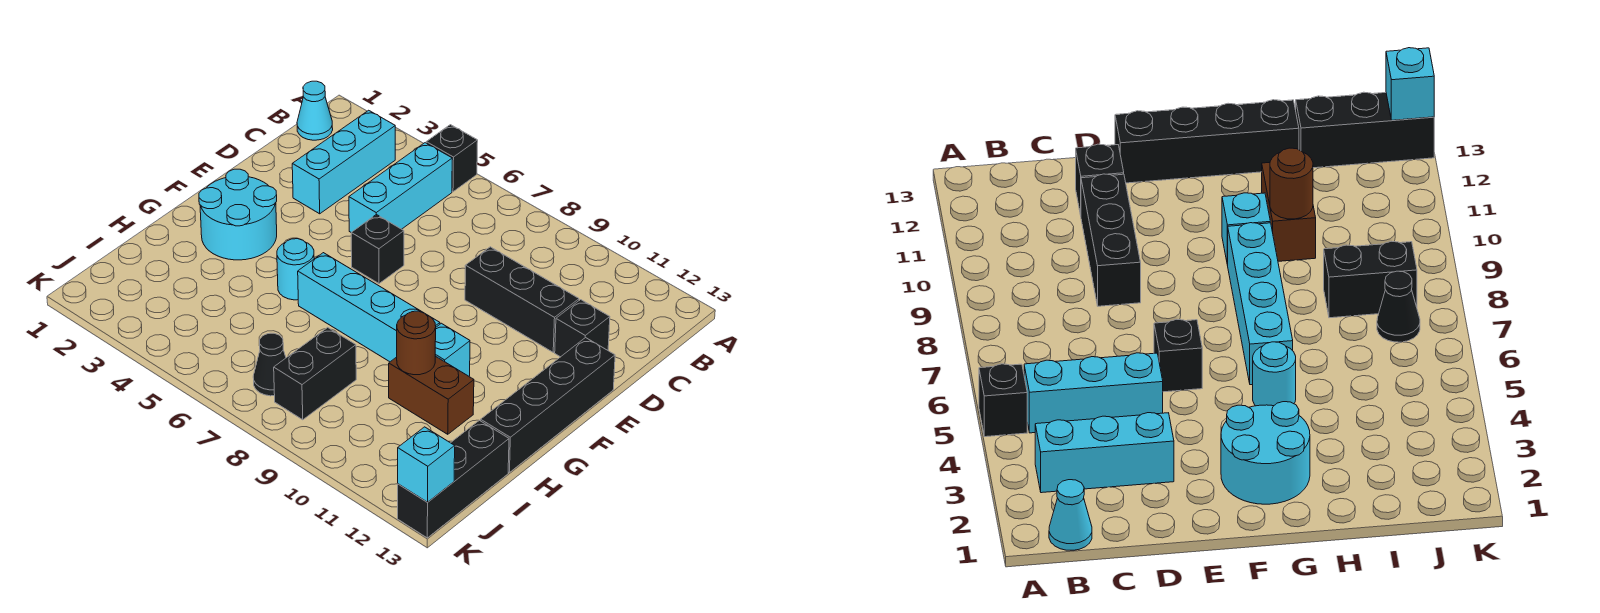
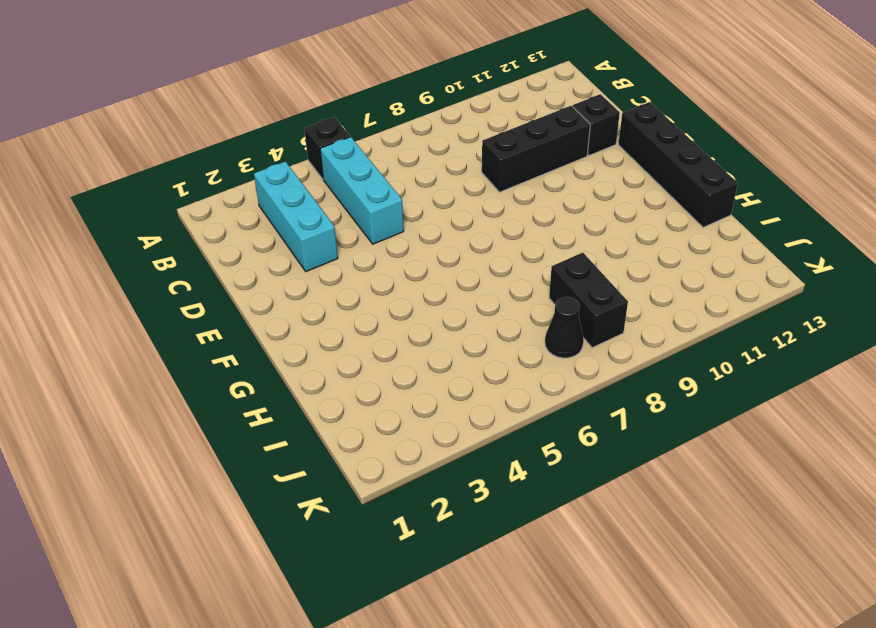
none -> cyan 1x1 cone [297,81,333,140]
none -> black 1x1 brick [351,215,404,284]
none -> cyan 2x2 round brick [199,169,277,260]

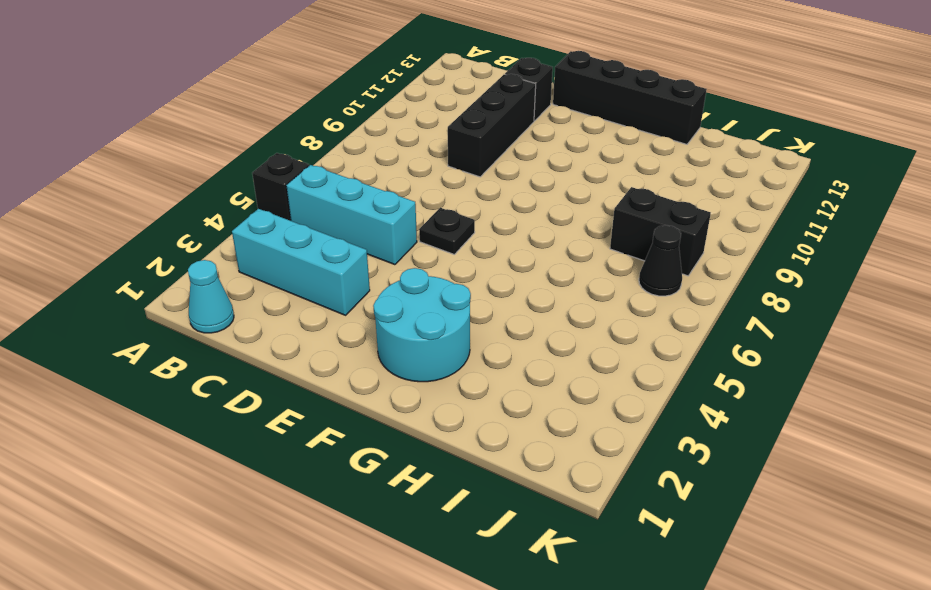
black 1x1 plate [419,208,475,255] -> black 1x1 brick [351,215,404,284]
none -> cyan 1x1 round brick [277,239,314,300]
none -> cyan 1x4 brick [298,253,440,362]
none -> cyan 1x1 brick [435,323,470,376]

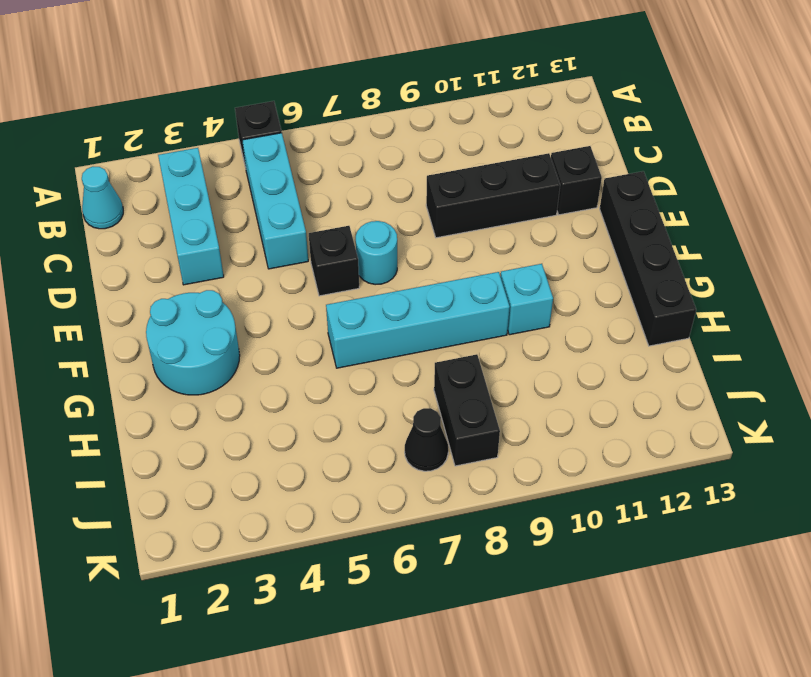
cyan 1x1 round brick [356,221,397,285] -> cyan 1x1 round brick moved to [277,239,314,300]
none -> brown 1x2 brick [389,356,474,434]
none -> black 1x3 brick [398,420,509,538]
none -> brown 1x1 round brick [397,311,436,375]

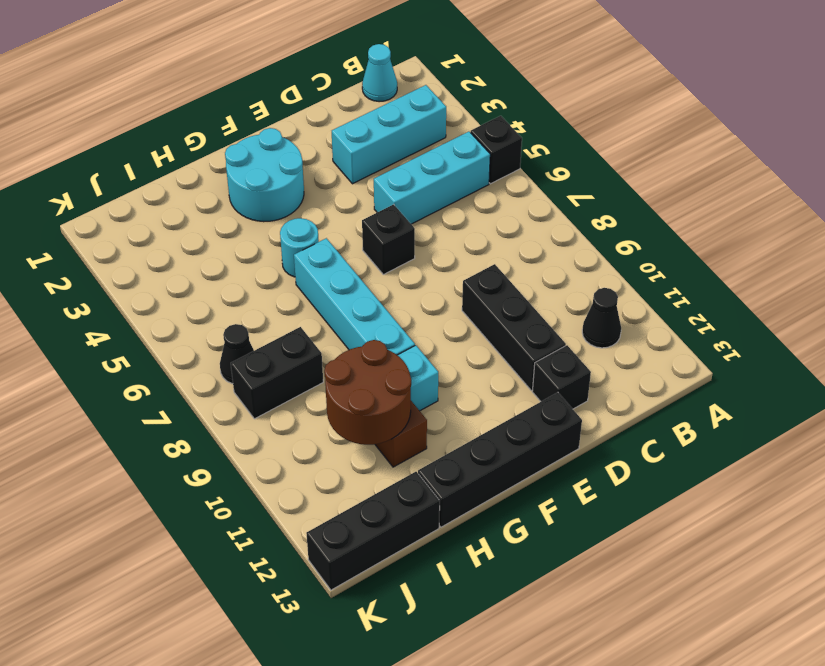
black 1x1 cone [582,288,621,348] -> none
brown 2x2 round brick [324,340,411,445] -> brown 1x1 round brick [397,311,436,375]
none -> cyan 1x1 brick [398,427,455,502]

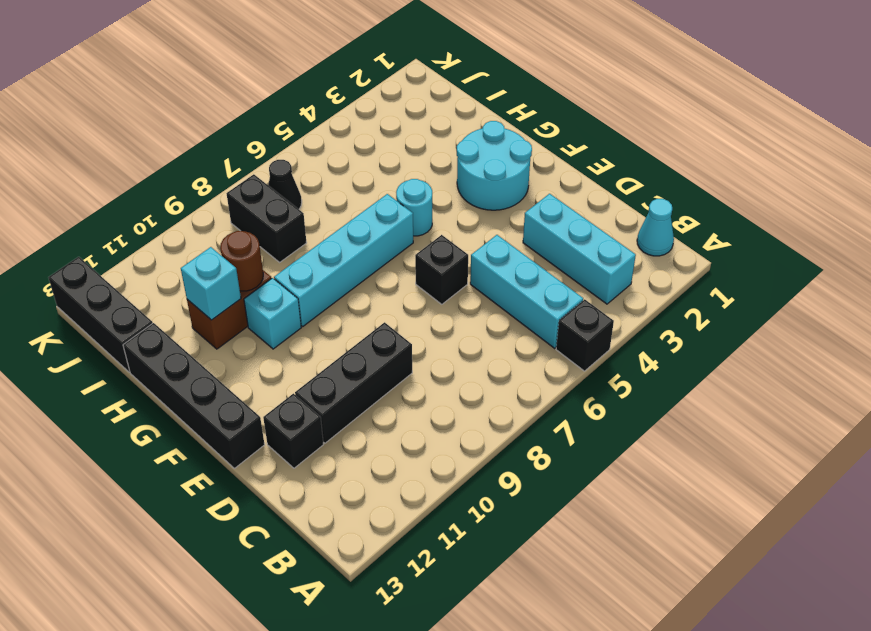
cyan 1x1 brick [181,247,241,320] -> cyan 1x1 brick moved to [398,427,455,502]

